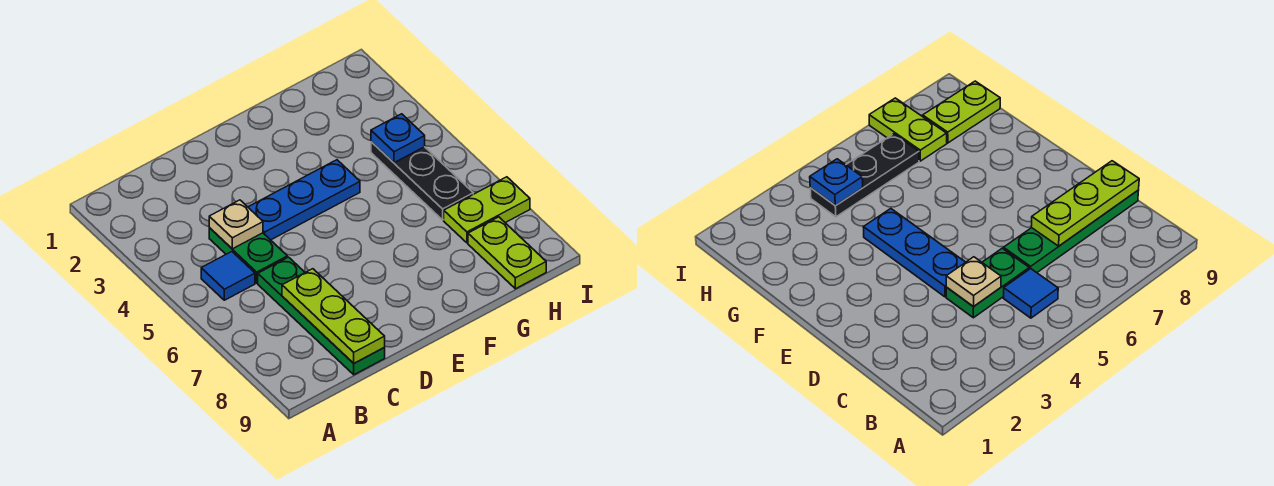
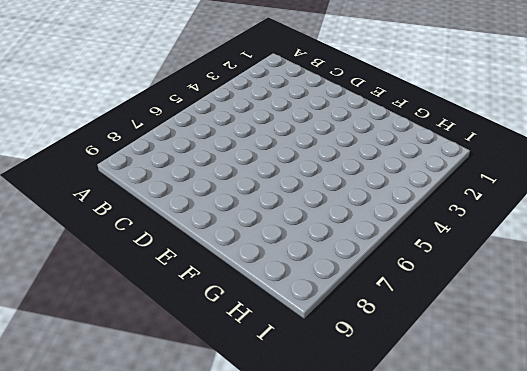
none -> blue 1x1 tile [201,252,255,300]
none -> green 1x2 plate [209,228,287,283]

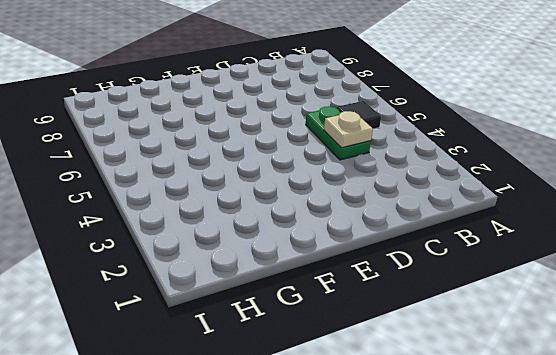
black 1x1 tile [336,101,381,129] -> blue 1x1 tile [201,252,255,300]
none -> green 1x4 plate [258,257,385,375]
none -> blue 1x3 plate [248,160,360,240]

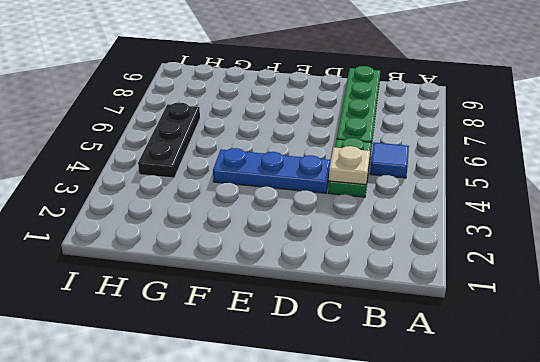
none -> lime 1x2 plate [444,177,530,243]
none -> lime 1x2 plate [468,217,546,289]

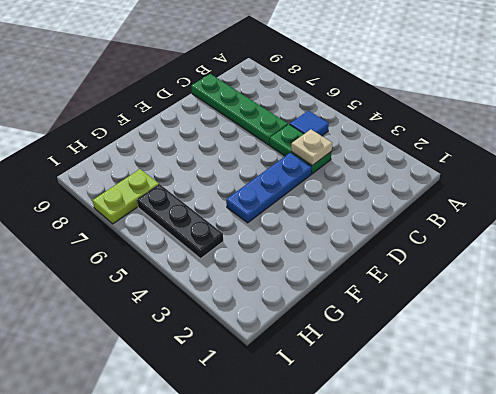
none -> lime 1x2 plate [468,217,546,289]
none -> lime 1x3 plate [282,269,385,363]

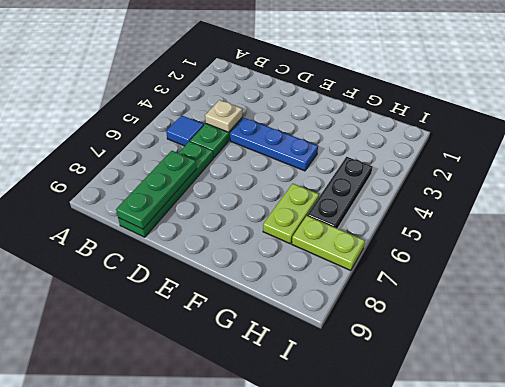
green 1x3 plate [116,151,197,229] -> lime 1x3 plate [282,269,385,363]
lime 1x2 plate [263,184,319,244] -> lime 1x2 plate moved to [468,217,546,289]
none -> blue 1x1 plate [371,114,425,163]

